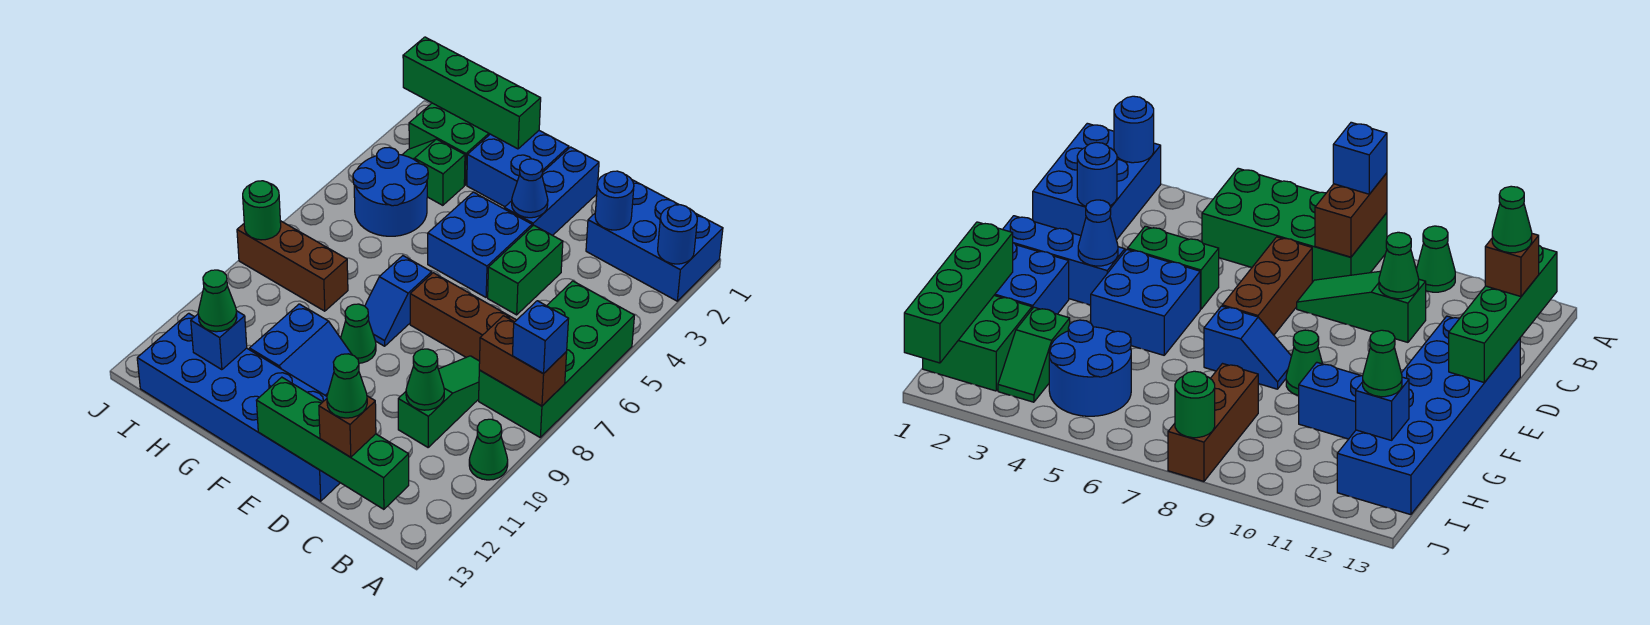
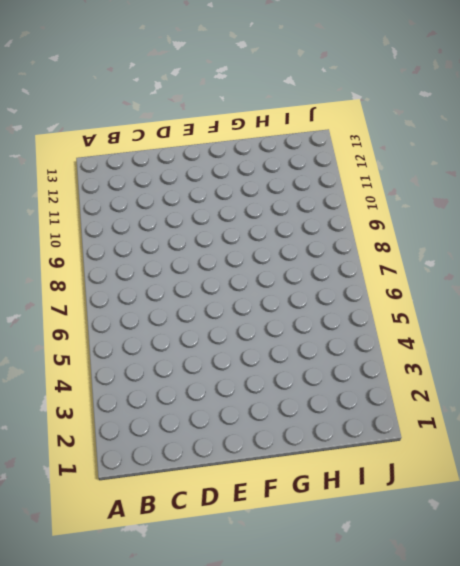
none -> blue 2x3 brick [586,180,723,301]
none -> green 2x4 brick [479,281,635,437]
none -> green 1x1 cone [469,419,508,480]
none -> brown 1x3 brick [410,273,516,361]

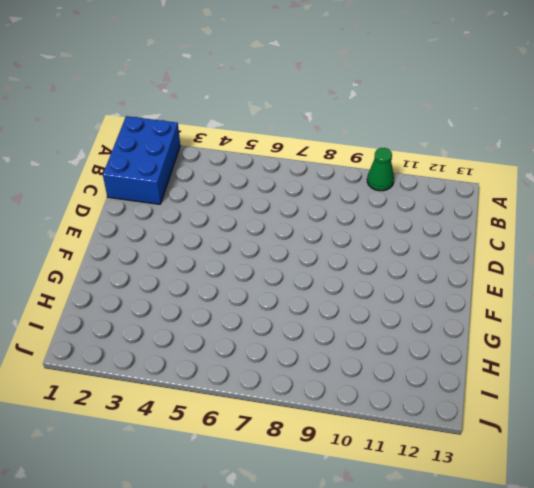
none -> green 2x4 brick [479,281,635,437]
none -> brown 1x3 brick [410,273,516,361]
none -> green 1x3 slope [398,356,480,447]
none -> green 1x2 brick [488,225,563,315]

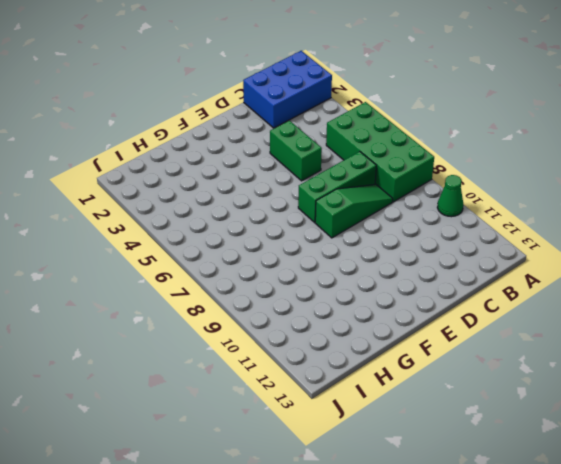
green 1x3 brick [298,152,376,222] -> brown 1x3 brick [410,273,516,361]
green 1x3 slope [315,184,393,238] -> green 1x3 slope turned to [398,356,480,447]
none -> blue 2x6 brick [137,313,340,501]
none -> blue 1x3 brick [504,147,599,235]
none -> blue 2x2 brick [428,192,532,297]
none -> blue 2x2 brick [467,131,569,207]

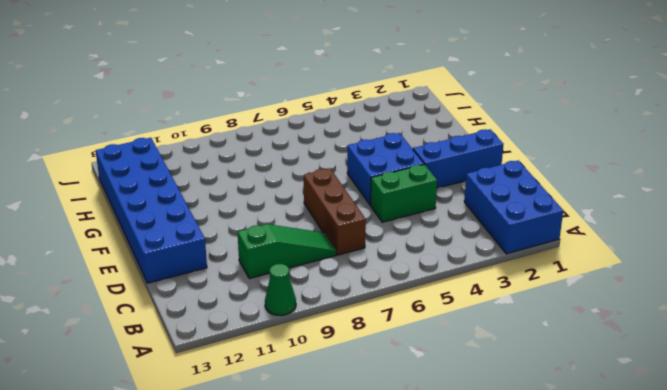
none -> green 2x4 brick [479,281,635,437]
none -> blue 2x2 brick [467,131,569,207]
none -> blue 1x2 slope [365,256,432,346]
none -> green 1x1 cone [341,304,376,363]

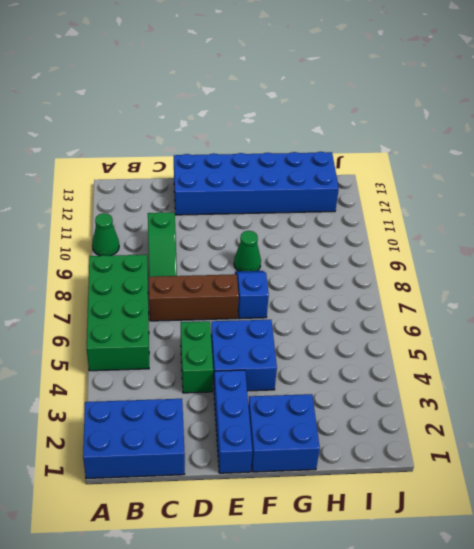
none -> blue 2x2 slope [250,304,352,396]
none -> green 2x2 brick [409,103,490,185]
none -> green 1x2 slope [402,139,465,205]
none -> blue 2x2 round brick [353,147,428,236]

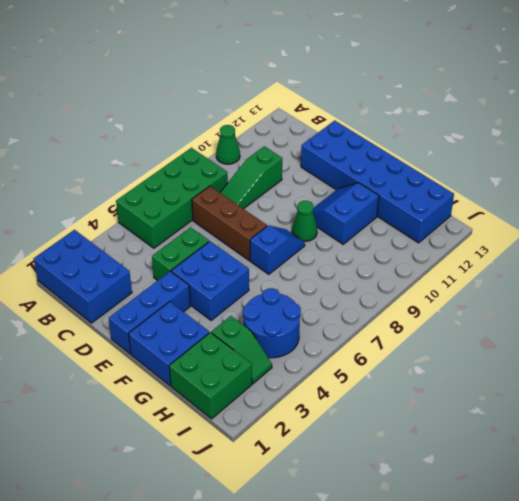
none -> brown 1x3 brick [237,221,348,311]
none -> blue 1x1 round brick [658,205,697,264]
none -> brown 1x2 brick [479,316,567,406]
none -> green 1x4 brick [256,377,409,509]

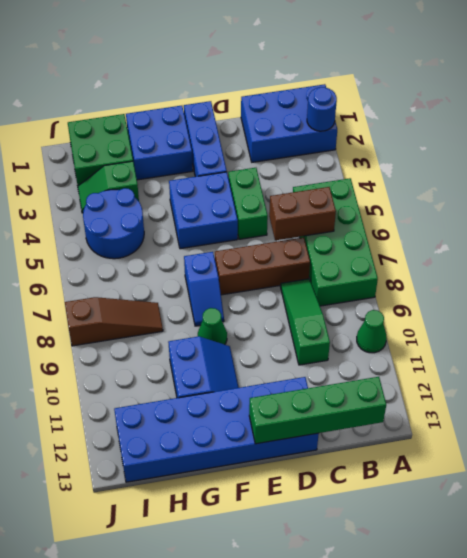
brown 1x2 brick [269,187,336,240] -> brown 1x2 brick moved to [479,316,567,406]
brown 1x3 slope [65,297,163,346] -> brown 1x3 brick [237,221,348,311]
none -> blue 1x1 round brick [595,171,634,230]
none -> green 1x1 cone [406,349,444,410]
none -> blue 1x1 cone [512,159,548,218]
none -> green 1x4 brick [403,37,541,149]

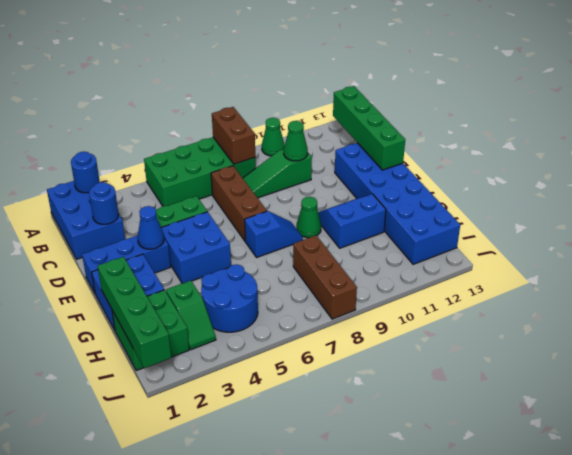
none -> blue 1x1 brick [191,311,247,370]
none -> green 1x1 round brick [243,181,281,240]
none -> blue 1x1 brick [512,301,568,374]
none -> brown 1x1 brick [319,396,376,457]

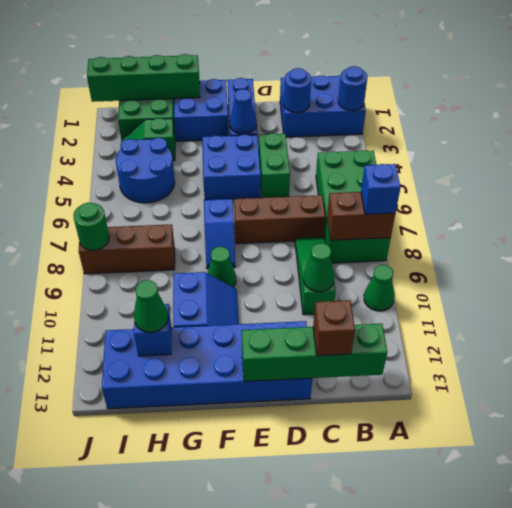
none -> green 1x1 cone [327,354,367,418]

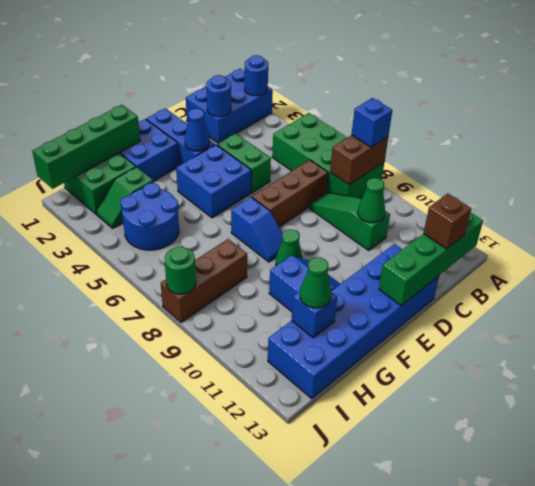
none -> green 1x1 cone [469,419,508,480]
none -> green 1x1 cone [327,354,367,418]

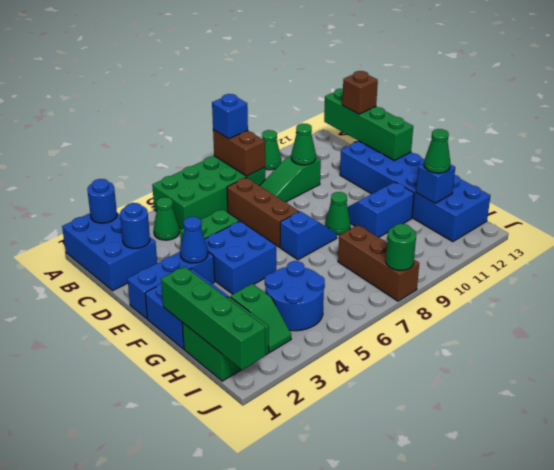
green 1x1 cone [154,197,180,240] -> green 1x1 cone moved to [327,354,367,418]

